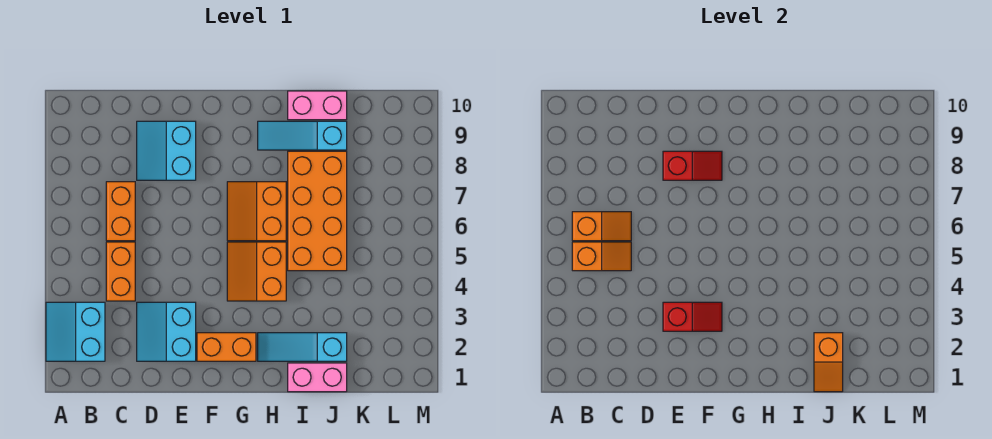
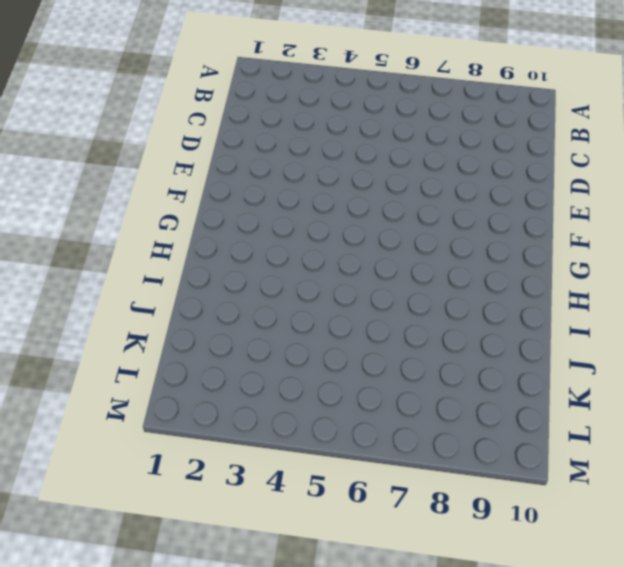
none -> cyan 2x2 slope [46,302,105,361]
none -> orange 1x2 brick [106,242,135,301]
none -> orange 1x2 brick [106,182,135,241]

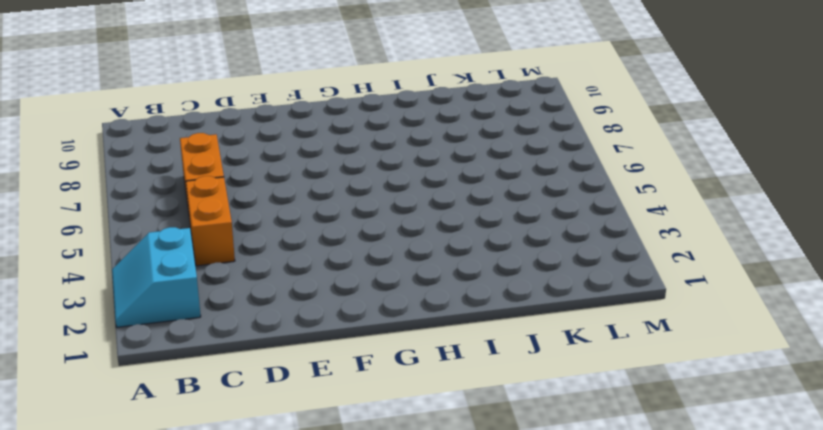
none -> cyan 2x2 slope [137,302,196,361]
none -> cyan 2x2 slope [137,121,196,180]
none -> orange 1x2 brick [197,333,256,361]

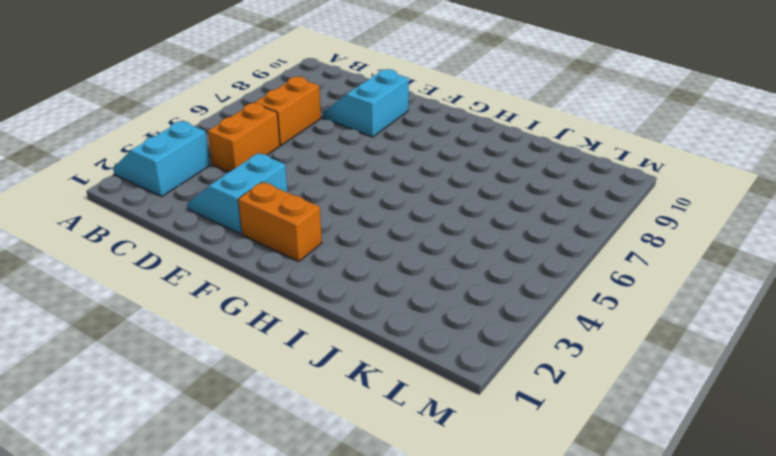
none -> orange 2x2 slope [227,242,286,301]
none -> orange 2x2 slope [227,182,286,241]
none -> cyan 1x3 slope [258,333,347,361]

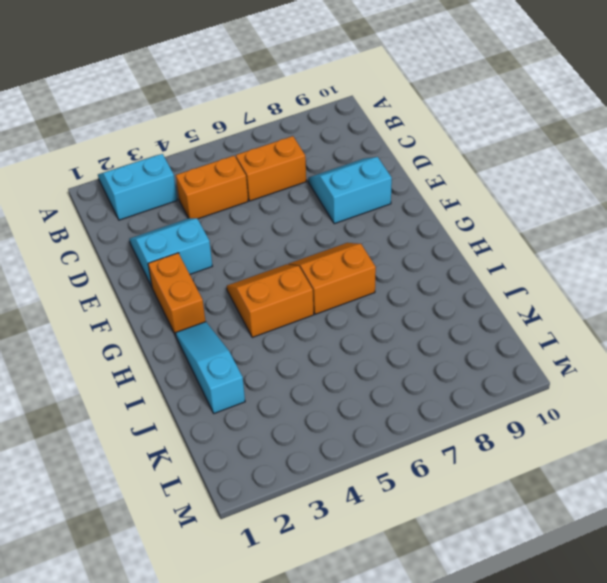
none -> cyan 1x3 slope [258,121,347,150]
none -> pink 1x2 brick [288,363,347,392]
none -> orange 2x4 brick [288,151,347,271]

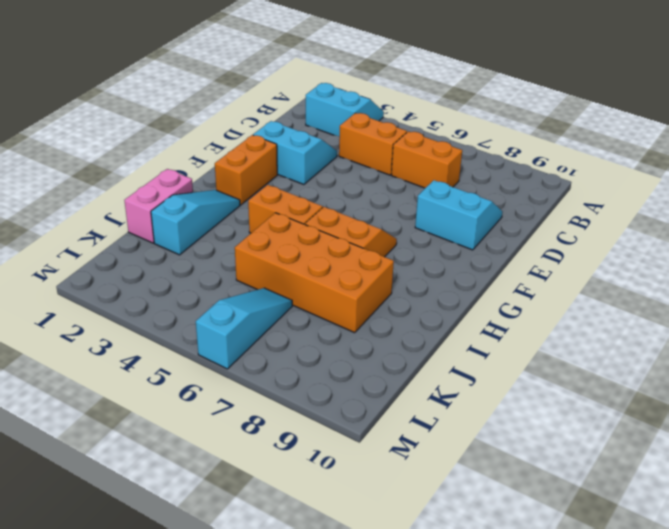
cyan 1x3 slope [196,288,292,369] -> cyan 1x3 slope moved to [258,121,347,150]
none -> pink 1x2 brick [288,91,347,120]
none -> orange 1x2 slope [572,242,631,271]
none -> orange 1x2 slope [572,212,631,241]

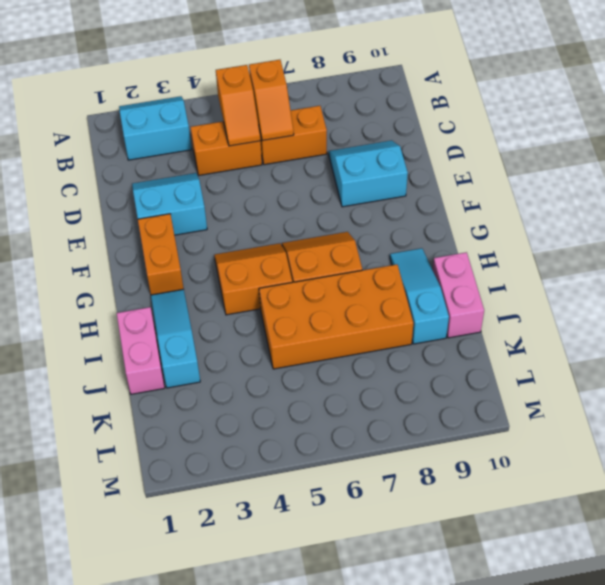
none -> red 1x2 slope [663,302,722,331]
none -> red 1x2 slope [663,151,722,180]
none -> orange 1x2 slope [814,333,843,392]

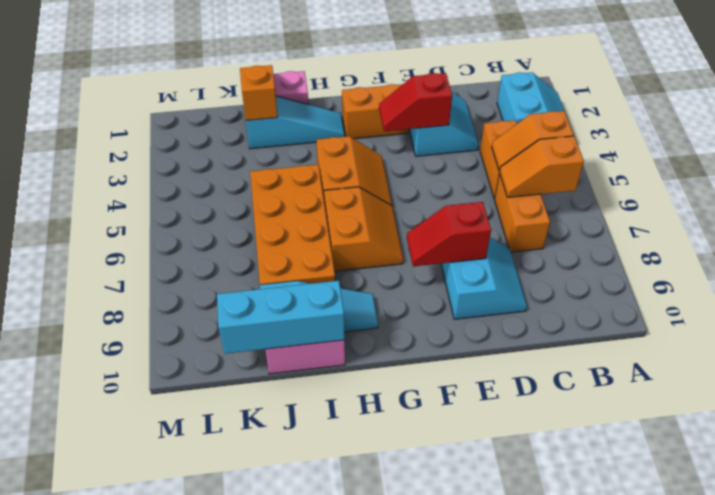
cyan 1x3 brick [217,281,345,354] -> none

